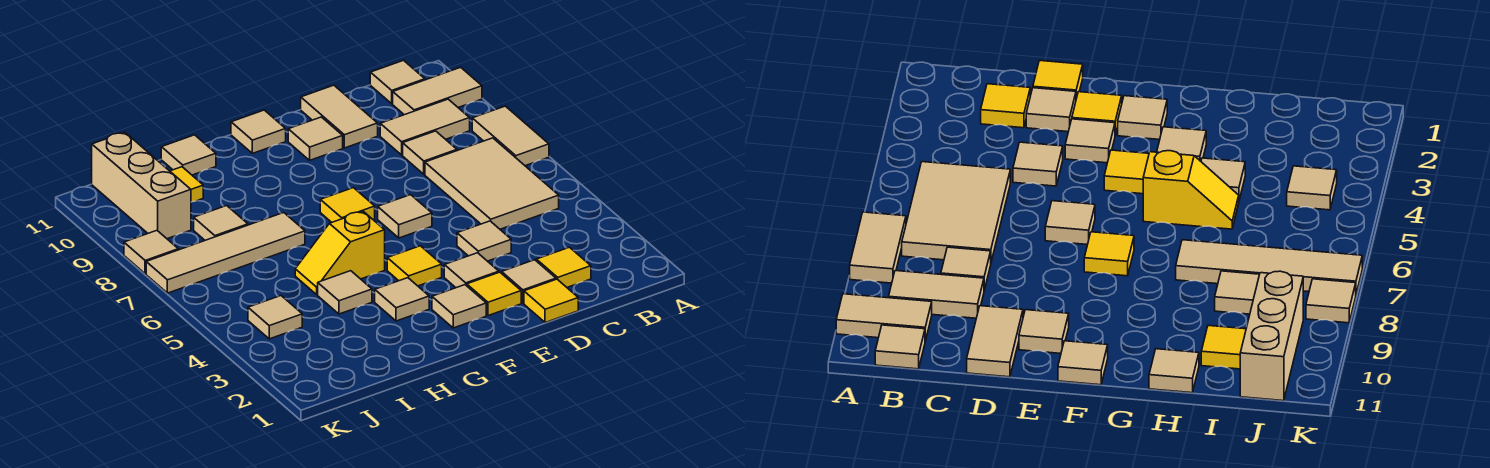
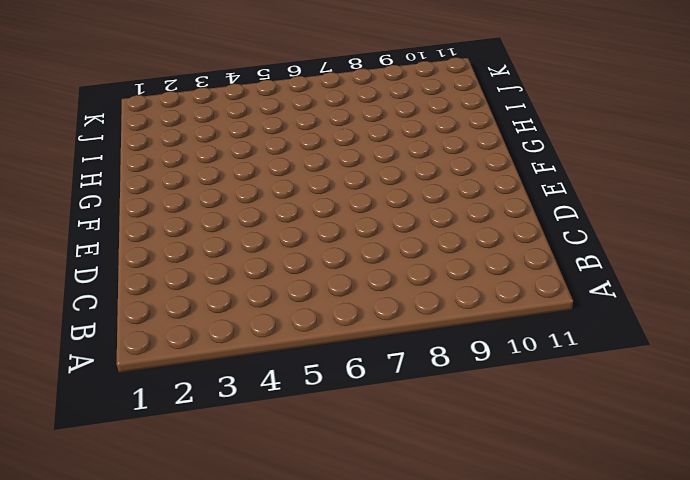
none -> tan 1x2 tile [472,106,549,166]
none -> tan 1x2 tile [393,67,482,115]
none -> tan 2x3 tile [425,138,559,229]

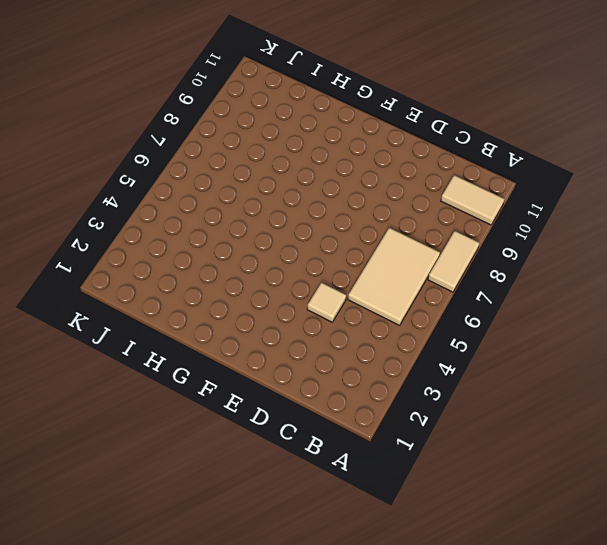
none -> tan 1x2 tile [380,99,470,155]
none -> tan 1x1 tile [370,60,425,104]
none -> yellow 1x1 tile [536,247,591,287]

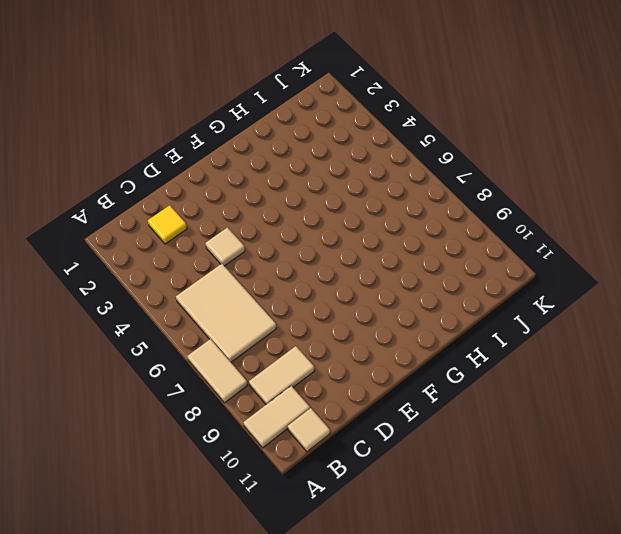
none -> tan 1x1 tile [403,131,457,174]
none -> yellow 1x1 tile [524,279,578,323]
none -> tan 1x1 tile [502,260,556,303]

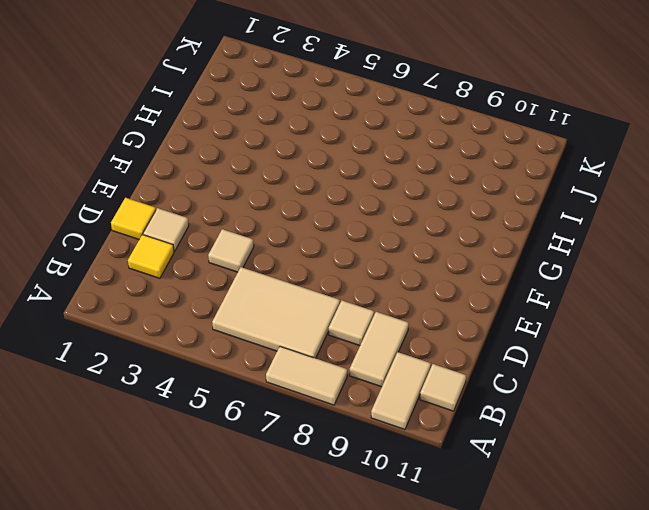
none -> tan 1x2 tile [301,85,378,148]
none -> yellow 1x1 tile [467,272,521,316]
none -> tan 1x1 tile [444,253,499,288]

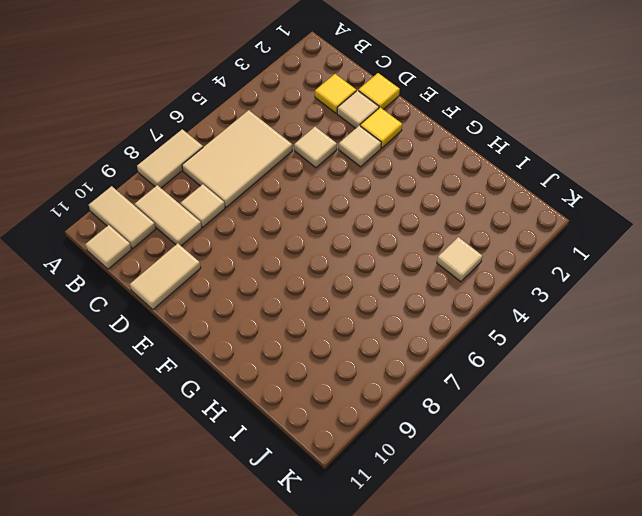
none -> tan 1x1 tile [378,195,432,238]
none -> tan 1x1 tile [288,117,343,160]
none -> tan 1x1 tile [432,285,486,328]

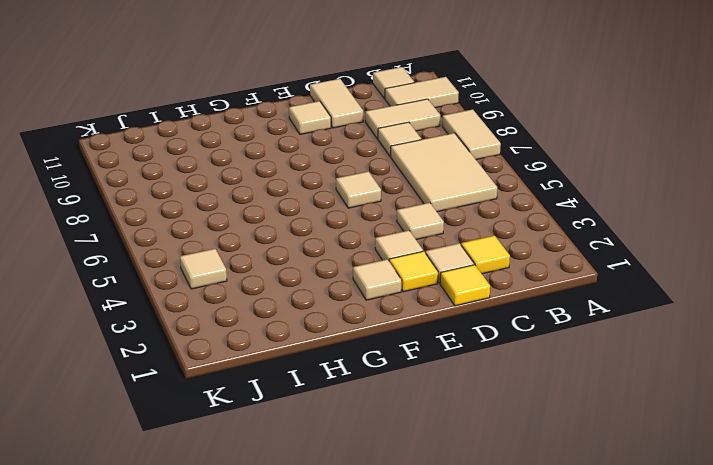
none -> yellow 1x1 tile [387,246,442,286]
none -> yellow 1x1 tile [320,188,375,222]
none -> tan 1x1 tile [231,110,286,153]

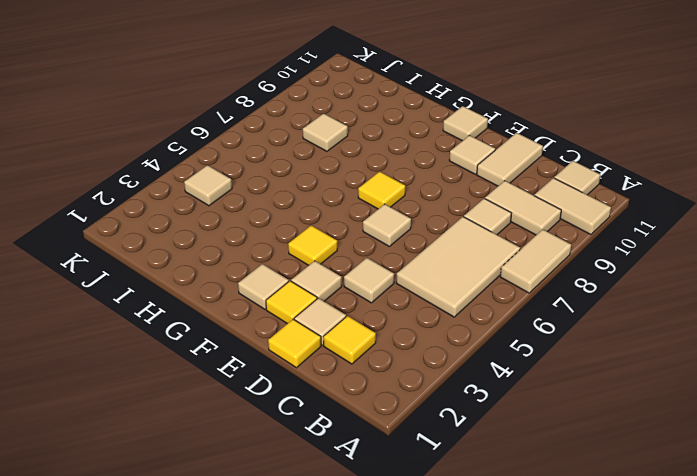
none -> tan 1x1 tile [375,278,429,321]
none -> yellow 1x2 slope [295,211,385,294]
none -> tan 1x1 tile [318,271,372,314]

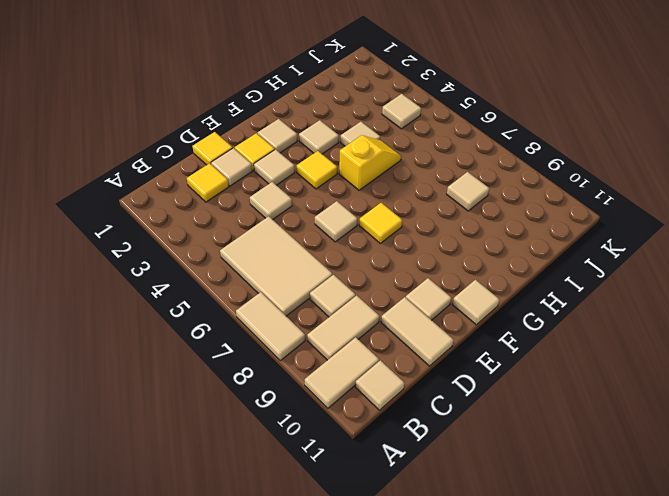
none -> tan 1x4 tile [146,213,305,293]
none -> tan 1x1 tile [161,135,216,175]
none -> yellow 1x1 tile [170,167,203,202]

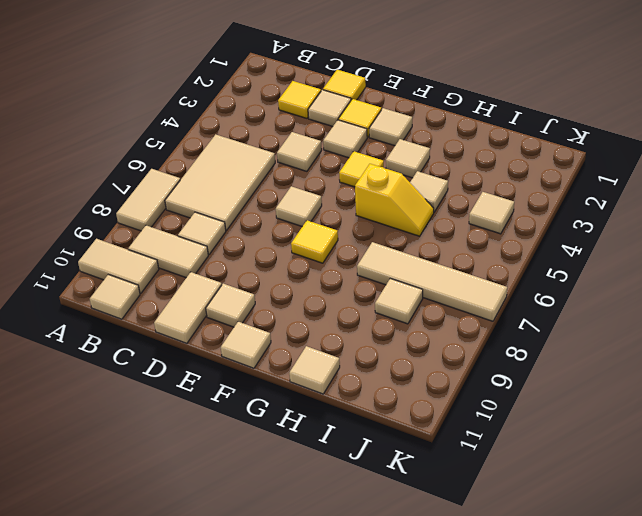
none -> yellow 1x1 tile [170,167,203,202]
none -> tan 1x3 brick [92,132,191,239]
none -> tan 1x1 tile [124,230,178,274]

